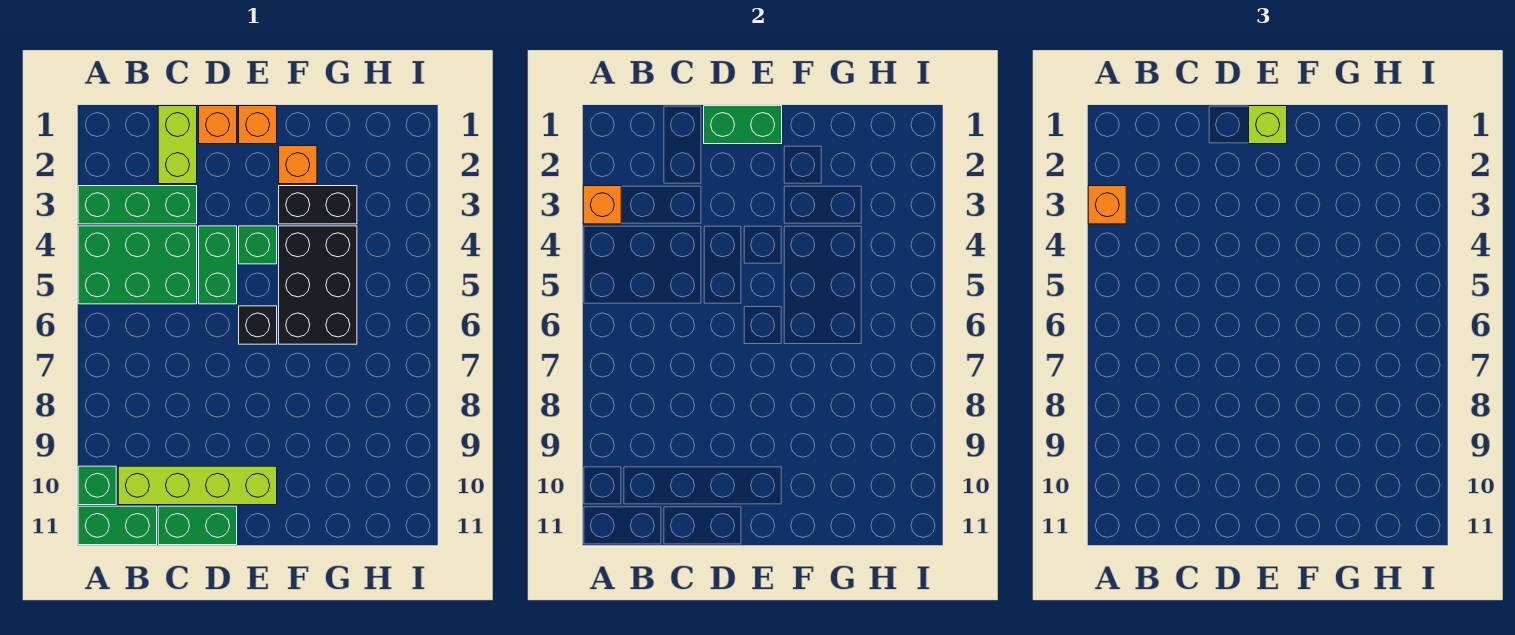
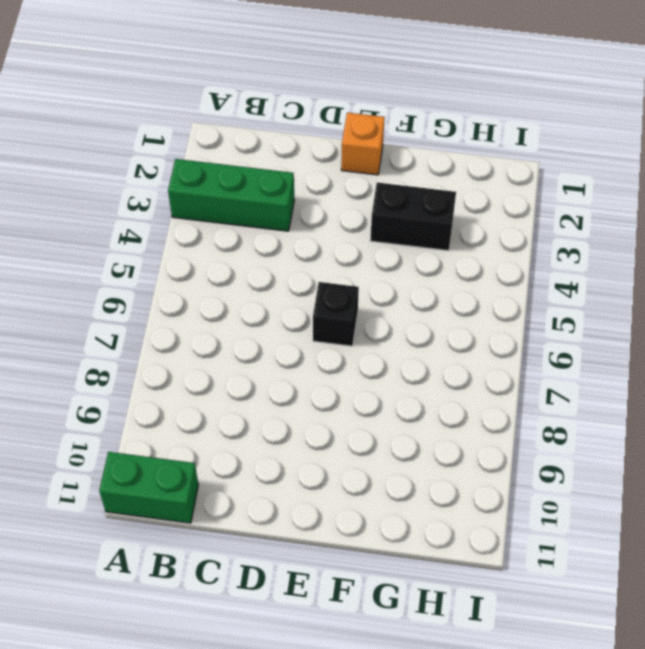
none -> green 2x3 brick [78,226,197,304]
none -> green 1x1 brick [78,466,116,505]
none -> lime 1x4 brick [118,466,277,505]

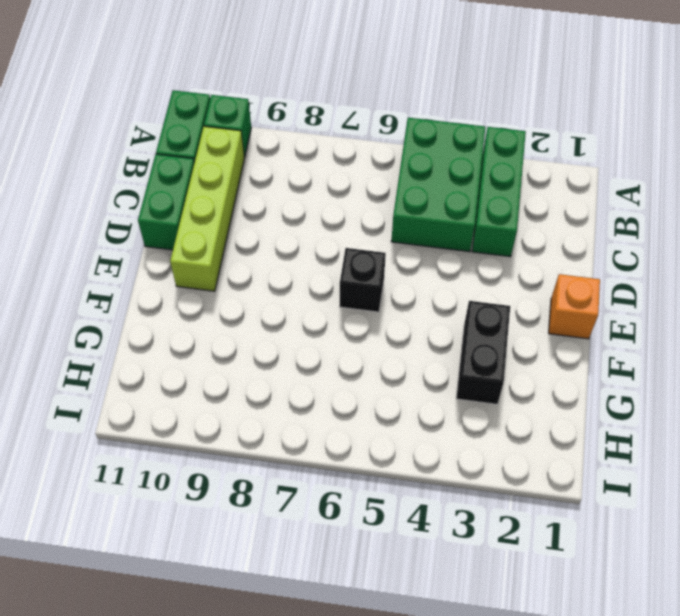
none -> lime 1x2 brick [158,106,197,184]
none -> orange 1x1 brick [199,106,237,144]
none -> green 1x2 brick [199,226,237,304]

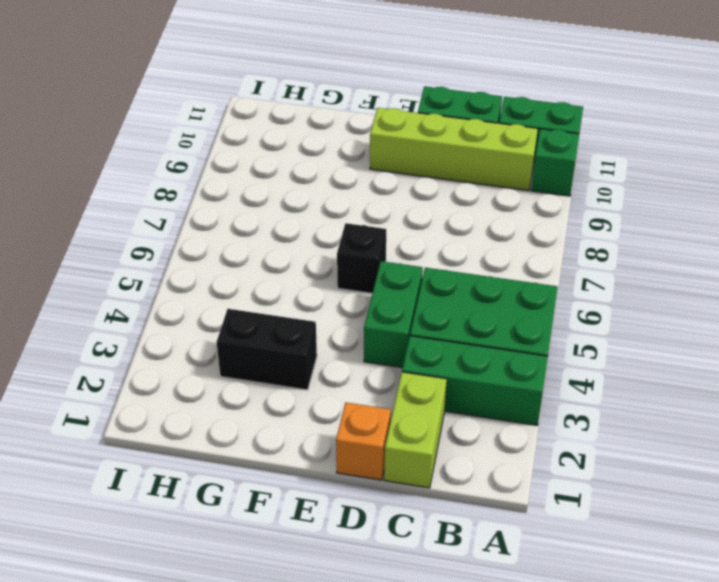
none -> orange 1x1 brick [239,106,277,144]
none -> green 1x1 brick [239,226,277,264]
none -> orange 1x1 brick [279,146,317,184]

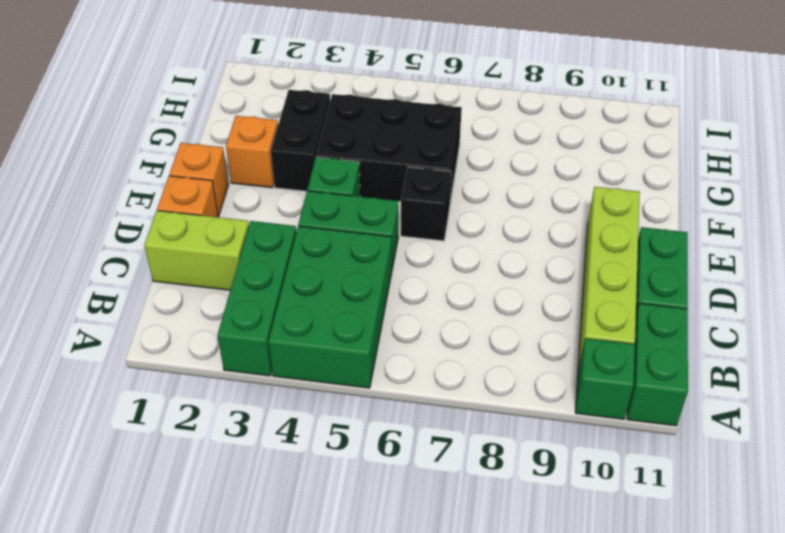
none -> orange 1x1 brick [583,186,621,224]
none -> green 1x2 brick [704,106,782,144]
none -> orange 1x1 brick [1088,186,1126,224]

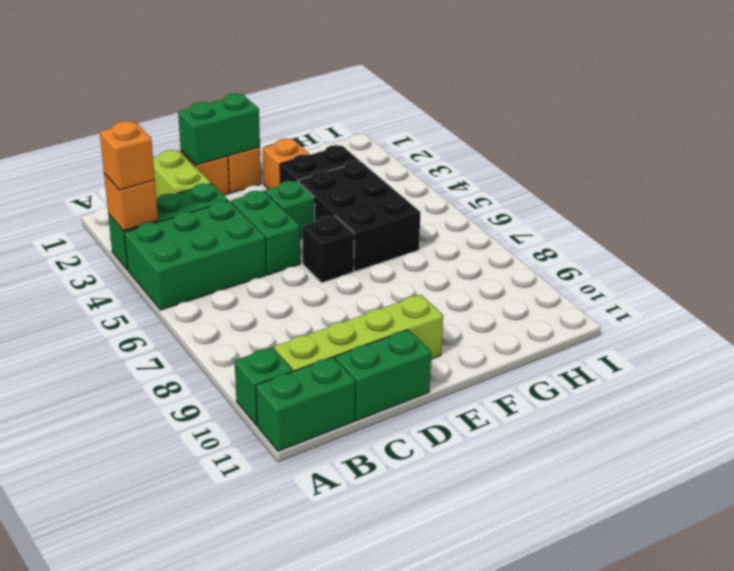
none -> lime 1x1 brick [1249,106,1287,144]

